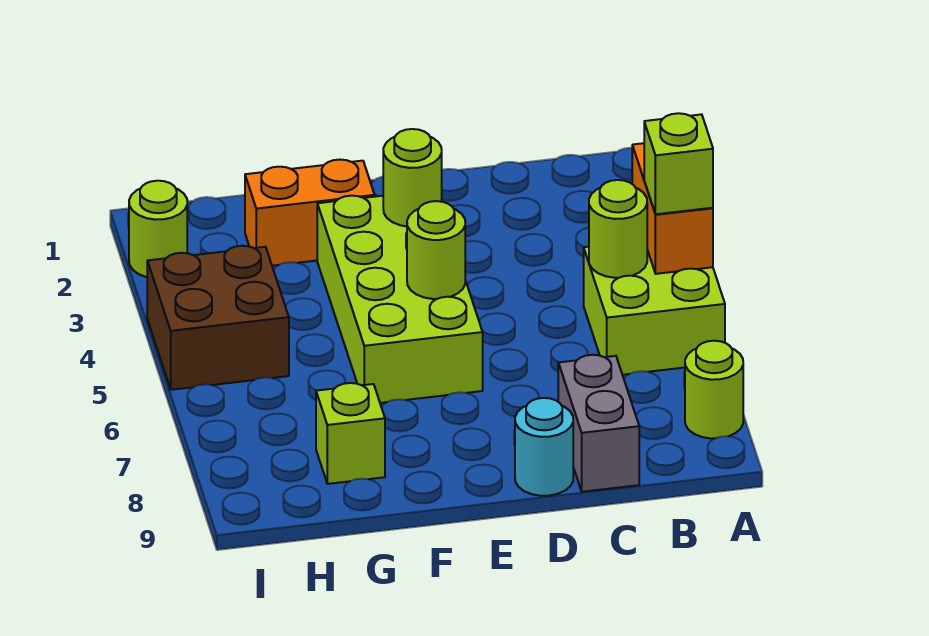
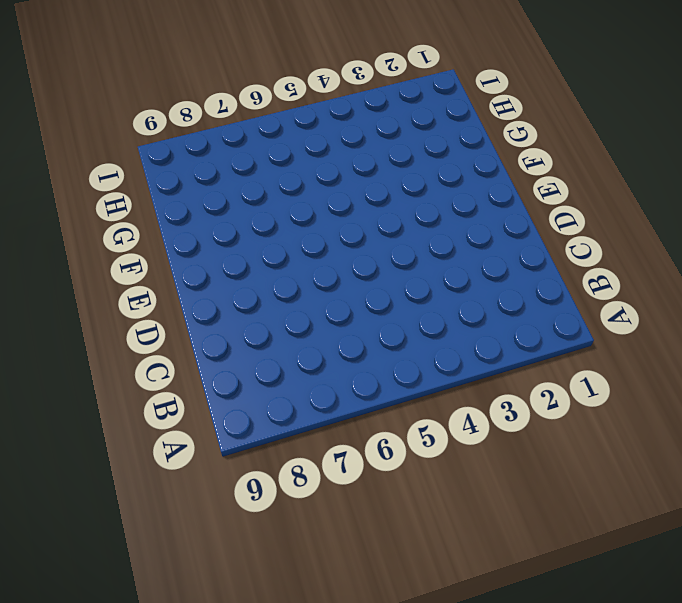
none -> lime 2x2 brick [584,247,725,375]
none -> lime 1x1 round brick [685,341,743,439]
none -> grey 1x2 brick [558,355,639,492]

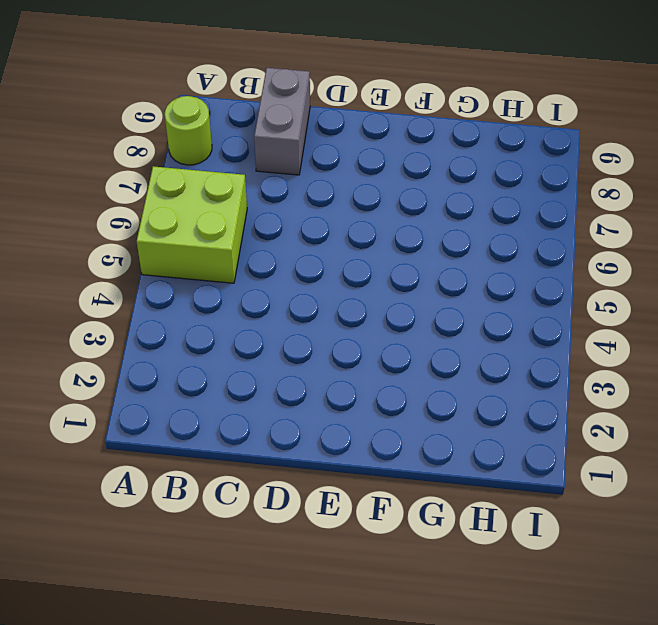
none -> cyan 1x1 round brick [515,398,573,496]
none -> lime 2x4 brick [317,196,483,403]
none -> orange 1x2 brick [245,160,375,266]

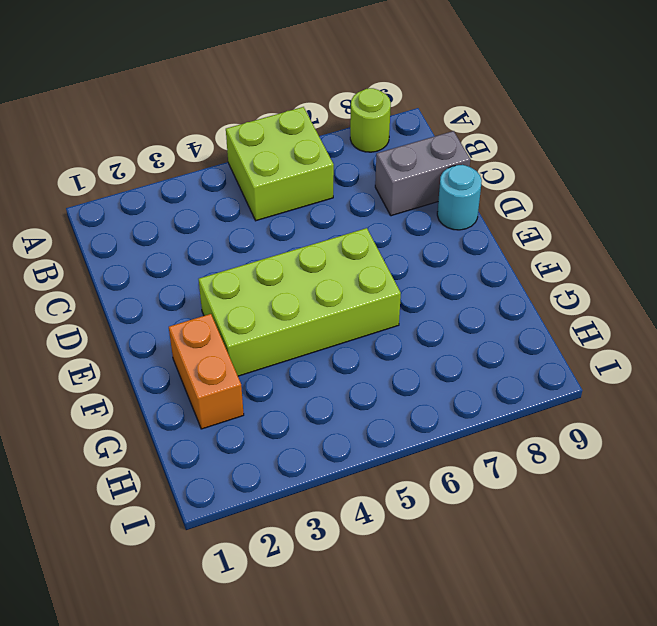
none -> lime 1x1 brick [316,383,385,484]
none -> brown 2x2 brick [147,246,289,390]
none -> lime 1x1 round brick [129,181,187,277]

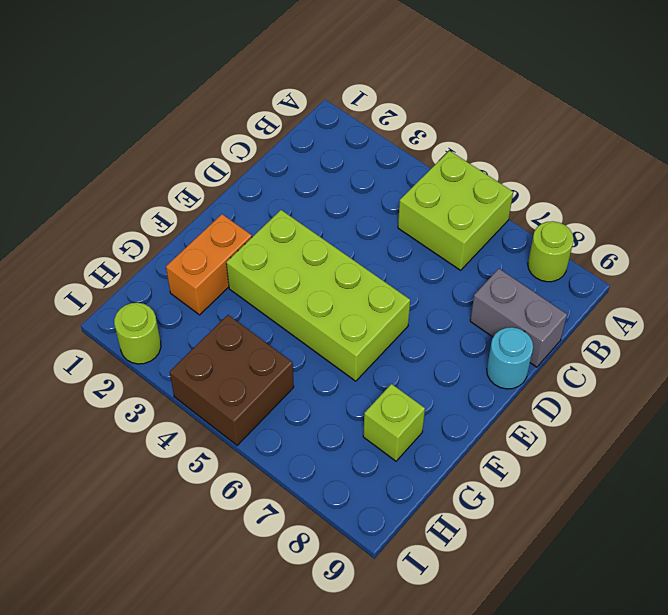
none -> orange 1x2 brick [632,143,713,274]
none -> lime 1x1 round brick [589,180,647,278]
none -> lime 1x1 round brick [383,129,442,226]

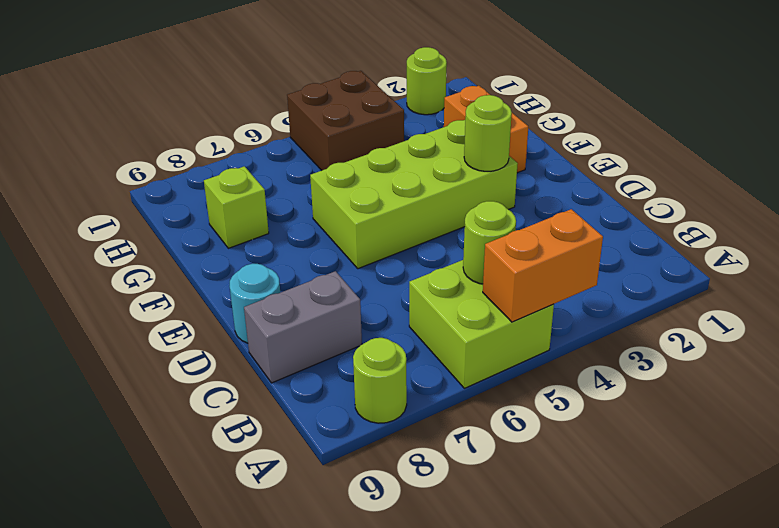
none -> lime 1x1 round brick [407,201,465,299]
none -> lime 1x1 brick [644,113,713,214]

